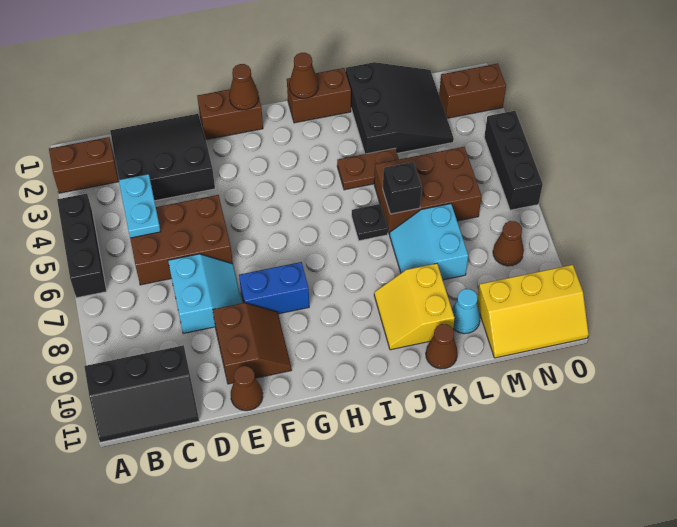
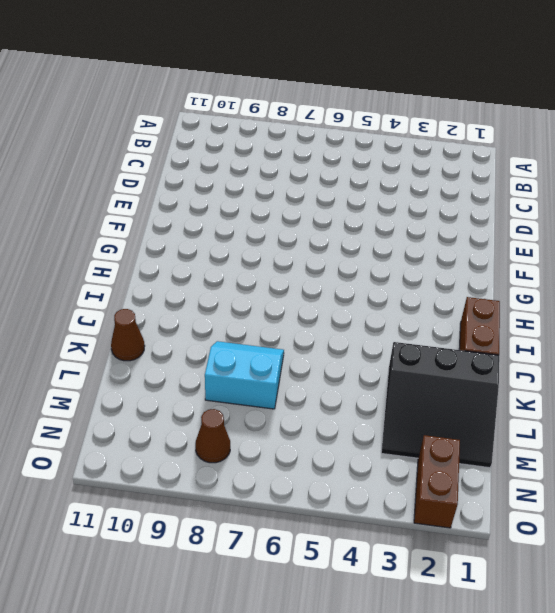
none -> brown 1x2 brick [49,137,119,193]
none -> black 1x3 brick [57,194,107,298]
none -> black 2x3 slope [84,345,199,442]

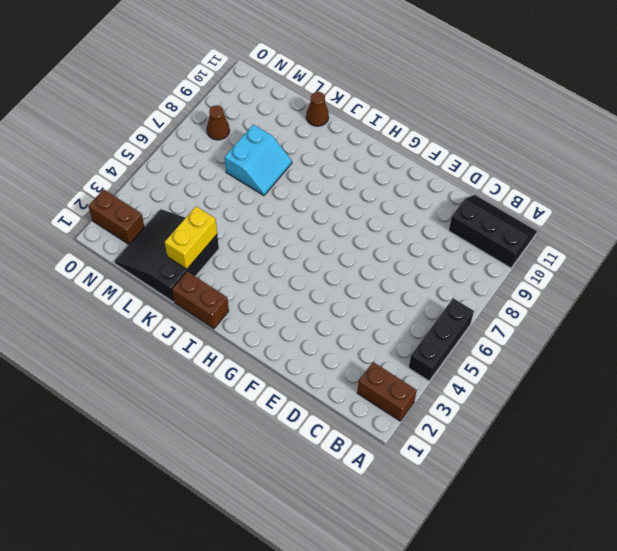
yellow 1x2 brick [165,206,217,269] -> none
none -> black 3x3 slope [110,114,215,201]
none -> brown 2x3 brick [130,195,233,285]
none -> cyan 2x2 slope [168,254,242,333]

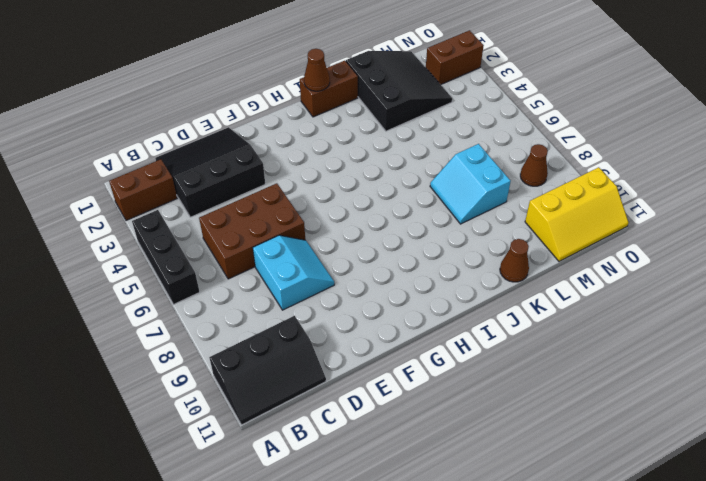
none -> brown 2x2 slope [213,303,292,384]
none -> brown 1x1 cone [231,366,263,411]
none -> brown 1x2 brick [197,89,263,140]

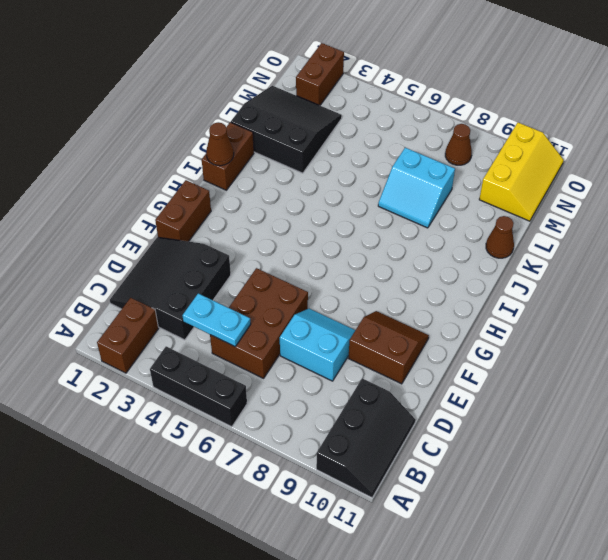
none -> brown 1x1 cone [231,366,263,411]
none -> blue 1x2 brick [239,262,309,314]
none -> brown 1x2 plate [337,148,399,190]

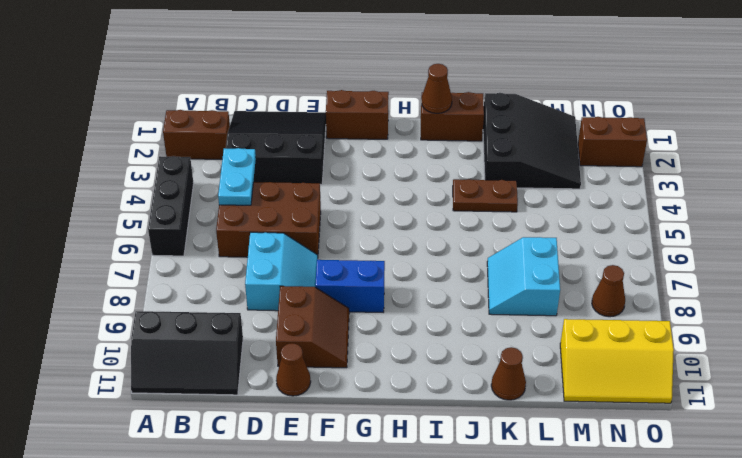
none -> black 1x1 plate [352,204,388,241]
none -> yellow 2x2 slope [374,263,454,350]
none -> brown 2x3 brick [374,147,482,234]

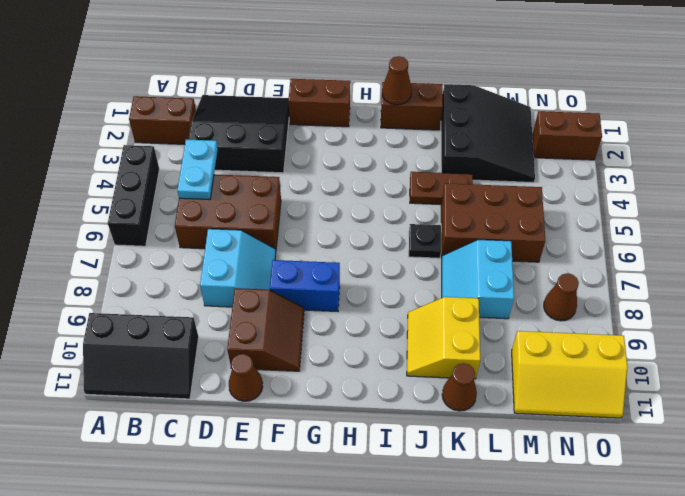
none -> cyan 1x1 cone [452,289,480,334]
none -> black 1x3 brick [484,111,543,210]
none -> brown 1x1 cone [229,64,259,110]

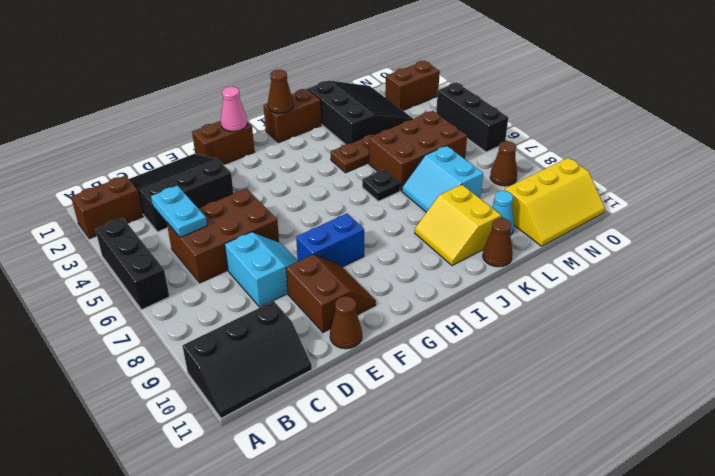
pink 1x1 cone [221,87,247,131] -> brown 1x1 cone [229,64,259,110]
none -> black 1x1 brick [383,162,422,214]

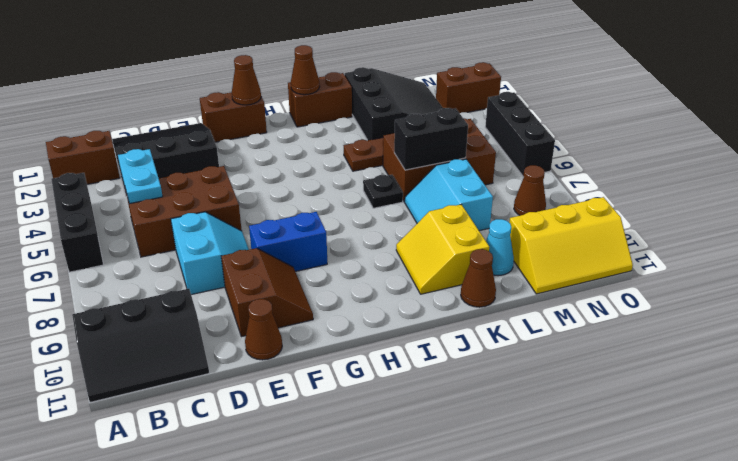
black 1x2 brick [394,108,468,170] -> black 1x1 brick [383,162,422,214]

